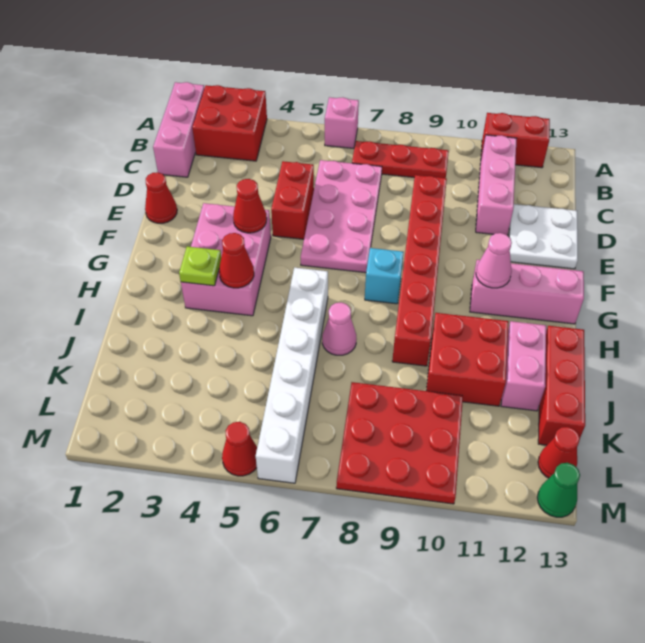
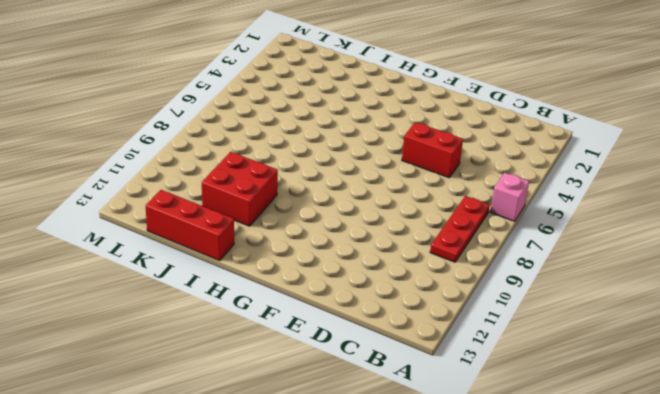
none -> pink 1x3 brick [153,82,204,177]
none -> red 2x2 brick [192,85,267,161]
none -> red 1x2 brick [481,113,550,168]

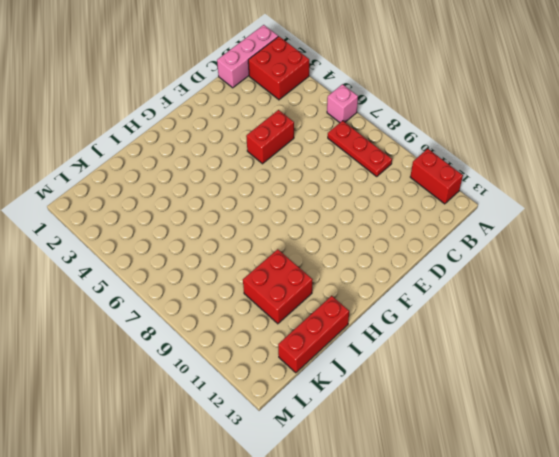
none -> pink 1x3 brick [476,135,517,235]
none -> pink 2x4 plate [301,160,382,273]
none -> red 1x6 brick [392,175,447,366]

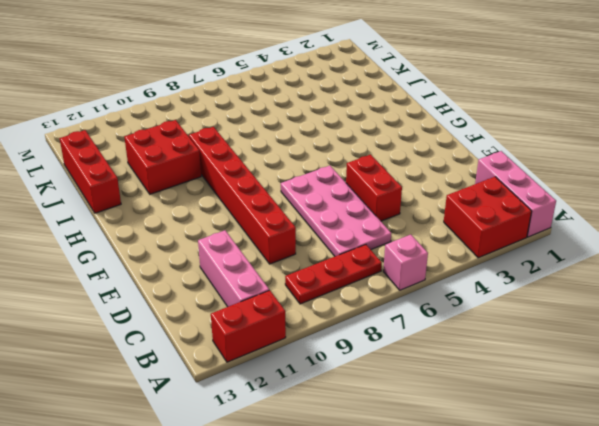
none -> white 2x2 plate [509,204,578,269]
none -> red 1x1 cone [145,172,177,223]
none -> pink 2x3 brick [181,203,271,316]

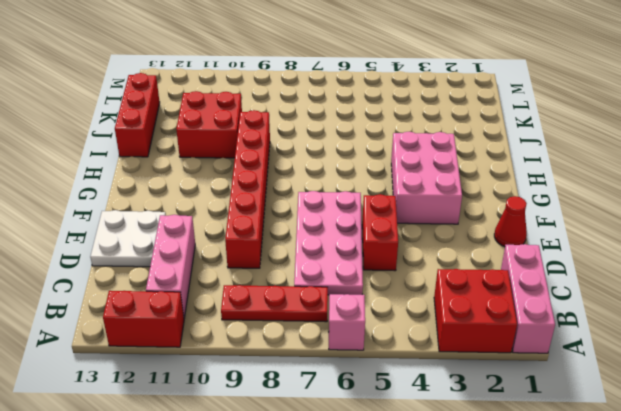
none -> cyan 1x1 brick [365,248,404,304]
none -> pink 1x3 brick [470,260,584,324]
none -> white 1x6 brick [256,268,328,483]

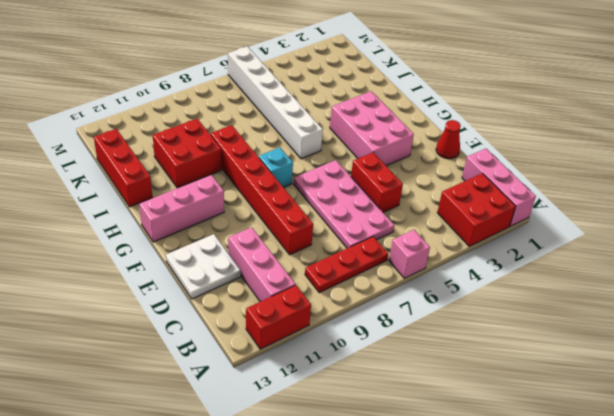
none -> pink 1x1 cone [322,302,356,355]
none -> pink 1x2 brick [501,321,546,411]
none -> red 3x3 plate [336,382,463,504]

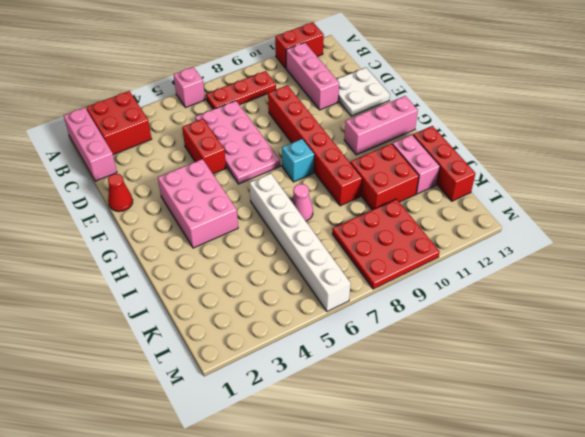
none -> red 1x1 cone [538,427,580,478]
none -> red 1x1 cone [222,422,257,476]
none -> green 1x1 cone [537,463,580,517]

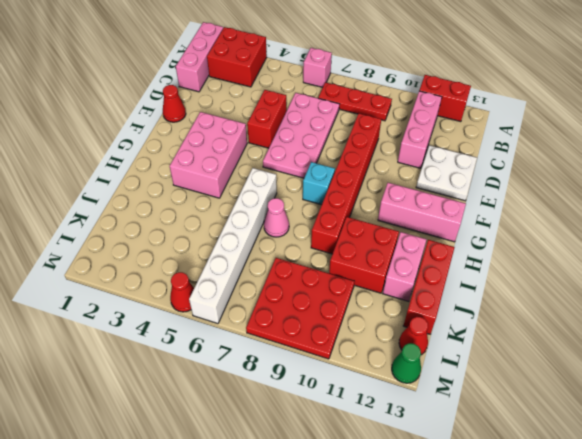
none -> red 1x1 cone [233,179,267,233]
none -> pink 1x1 cone [476,233,512,288]
none -> lime 1x1 plate [179,246,221,286]

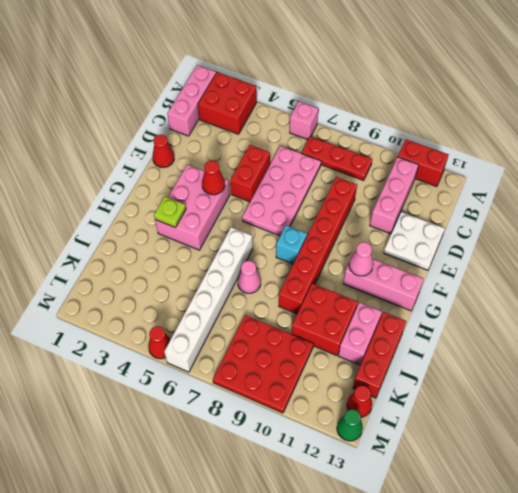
none -> red 1x1 cone [219,233,254,288]

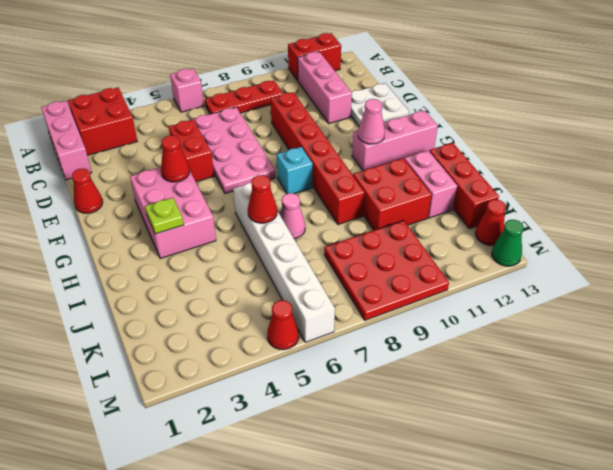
red 1x1 cone [248,175,277,223] -> red 1x1 cone moved to [219,233,254,288]

